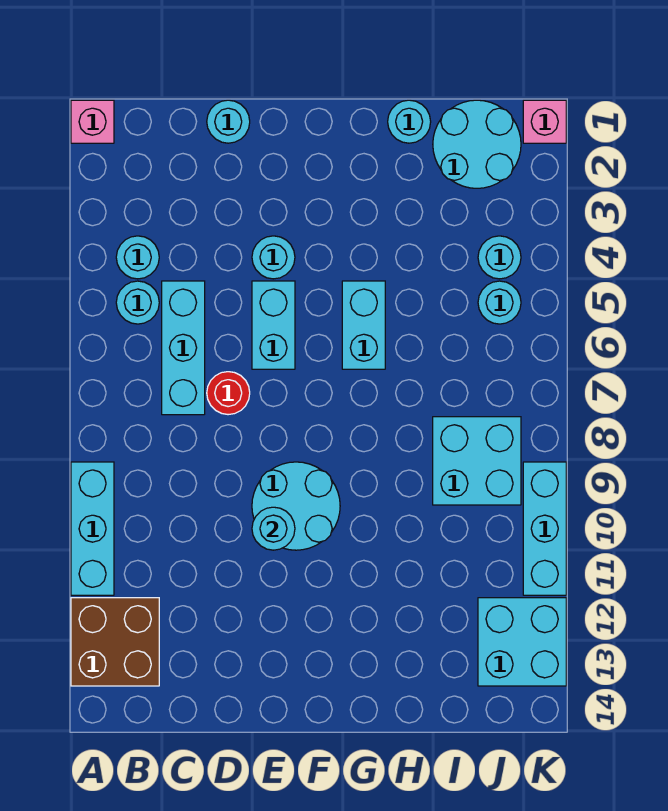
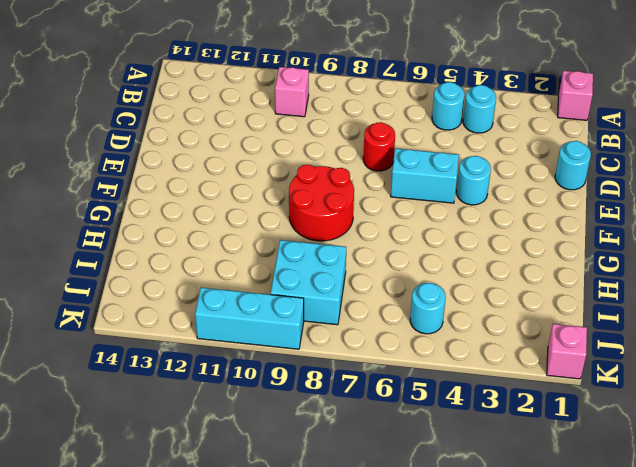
pink 1x1 brick [275,67,309,117] -> none
red 2x2 round brick [289,165,354,241] -> cyan 2x2 round brick [252,462,340,550]
none -> cyan 1x3 brick [71,462,114,595]
none -> brown 2x2 brick [71,598,159,686]
none -> cyan 1x3 brick [162,281,205,415]

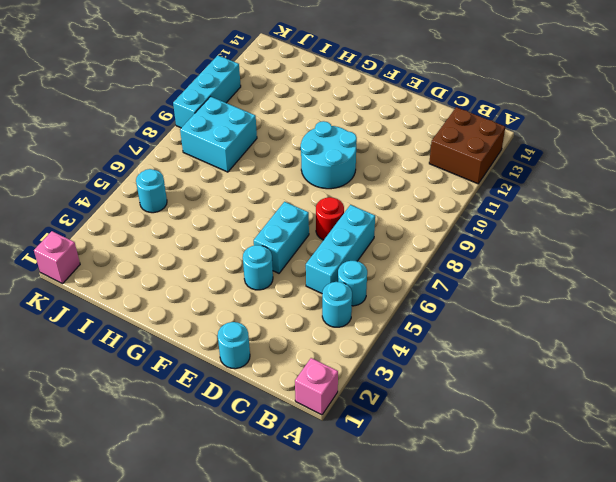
none -> cyan 1x3 brick [71,462,114,595]
none -> cyan 1x2 brick [342,281,385,369]
none -> cyan 1x1 round brick [388,100,431,143]

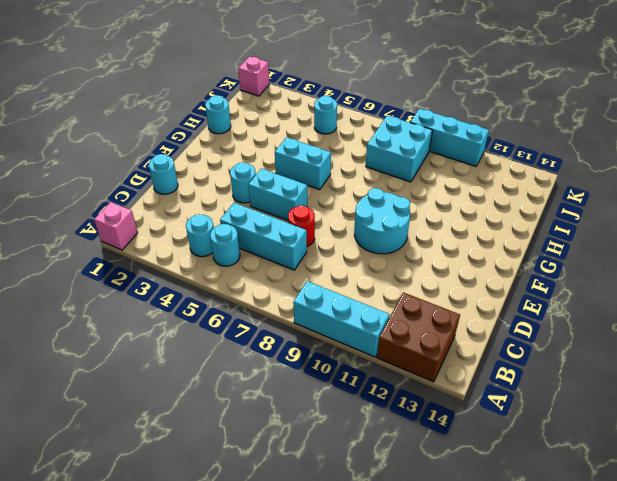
none -> cyan 2x2 round brick [433,100,521,188]
none -> cyan 1x1 round brick [478,236,521,279]
none -> cyan 2x2 brick [478,598,566,686]

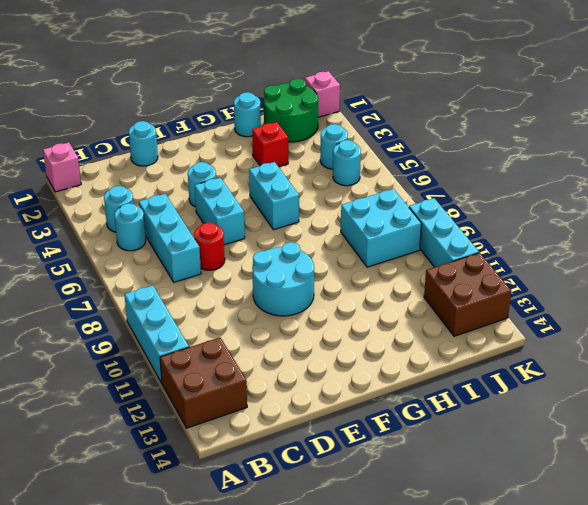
red 1x1 brick [252,122,288,167] -> none
green 2x2 round brick [264,79,318,142] -> cyan 2x2 round brick [433,100,521,188]
brown 2x2 brick [424,253,511,336] -> cyan 2x2 brick [478,598,566,686]
none -> cyan 1x1 round brick [252,507,295,550]

